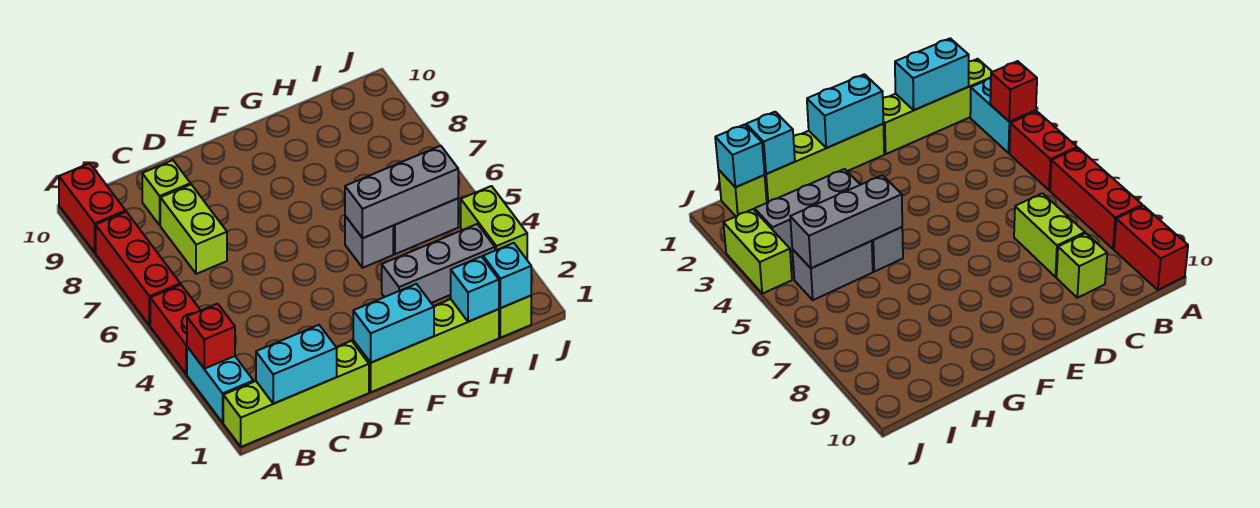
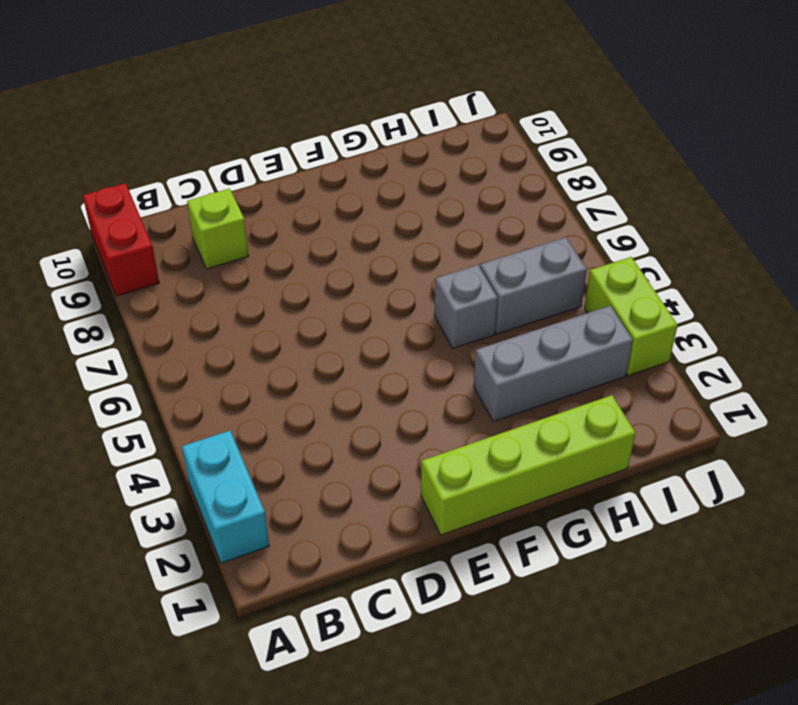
none -> lime 1x4 brick [223,341,369,447]
none -> red 1x2 brick [150,285,201,374]
none -> red 1x3 brick [96,212,180,326]

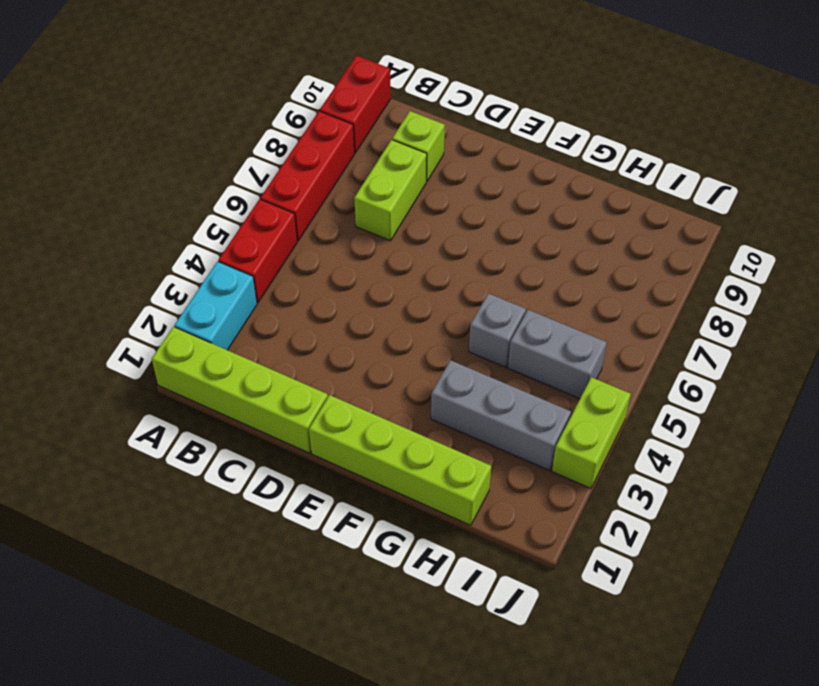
none -> lime 1x1 brick [499,296,531,338]
none -> red 1x1 brick [187,304,235,369]
none -> cyan 1x2 brick [256,325,337,404]

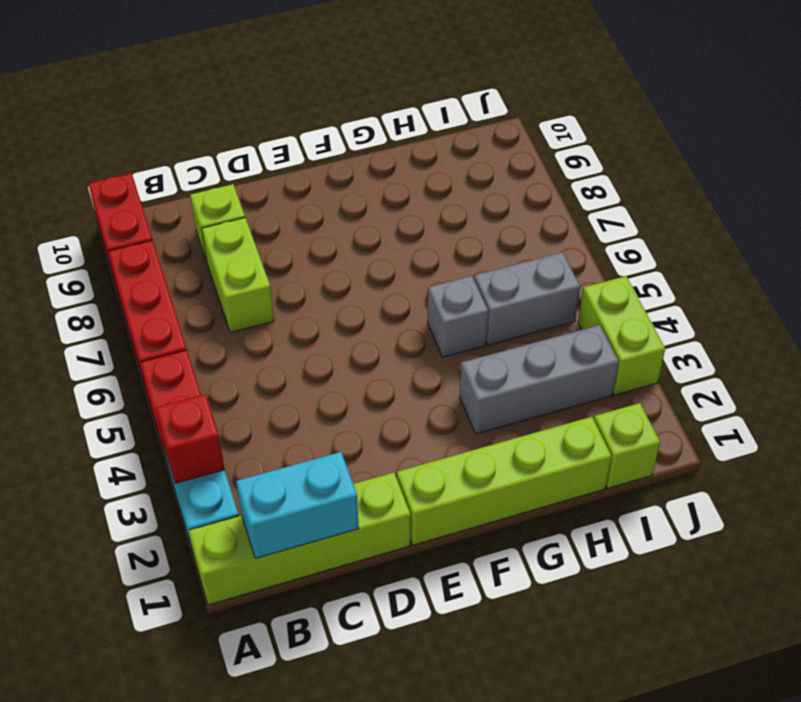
none -> cyan 1x2 brick [353,284,434,363]
none -> grey 1x3 brick [345,146,458,238]
none -> cyan 1x1 brick [451,257,499,322]

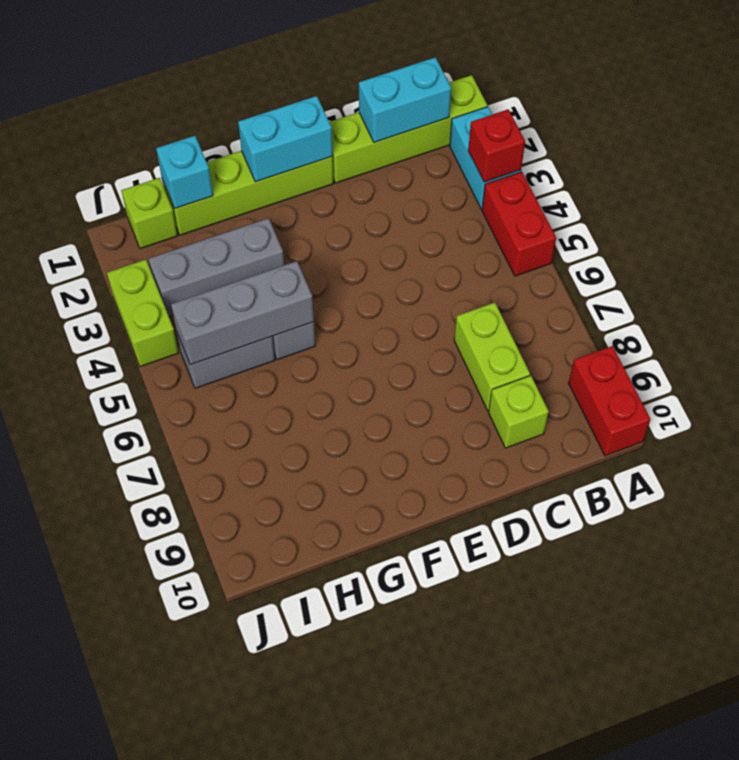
none -> red 1x3 brick [96,212,180,326]
none -> cyan 1x1 brick [483,243,531,308]

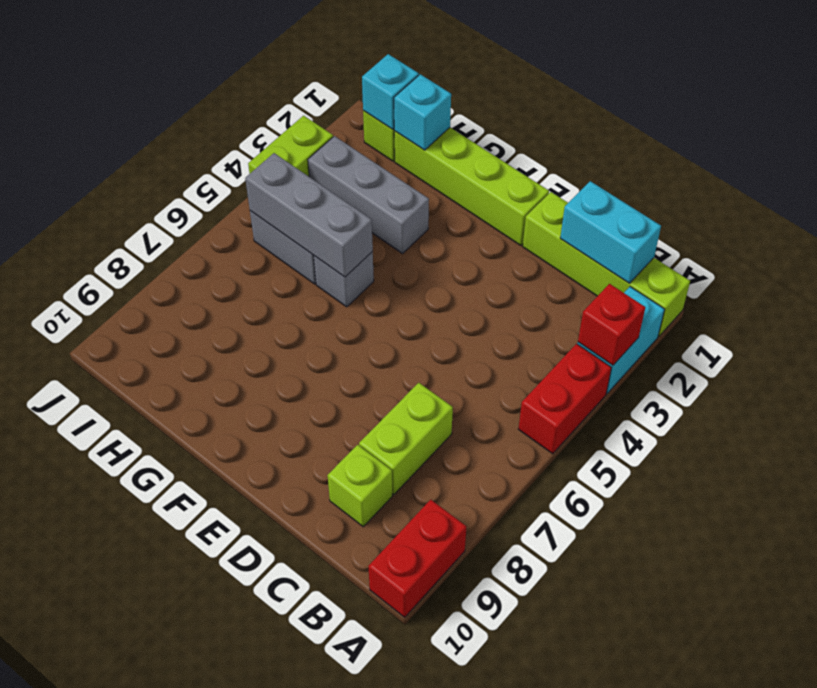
none -> red 1x3 brick [96,212,180,326]
none -> cyan 1x2 brick [353,284,434,363]

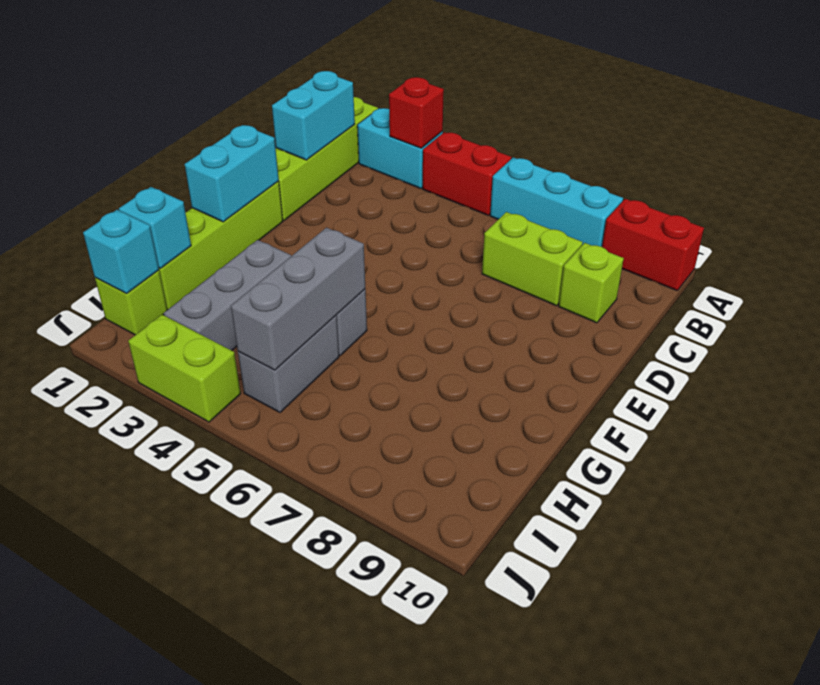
cyan 1x3 brick [490,158,623,247] -> red 1x3 brick [96,212,180,326]

